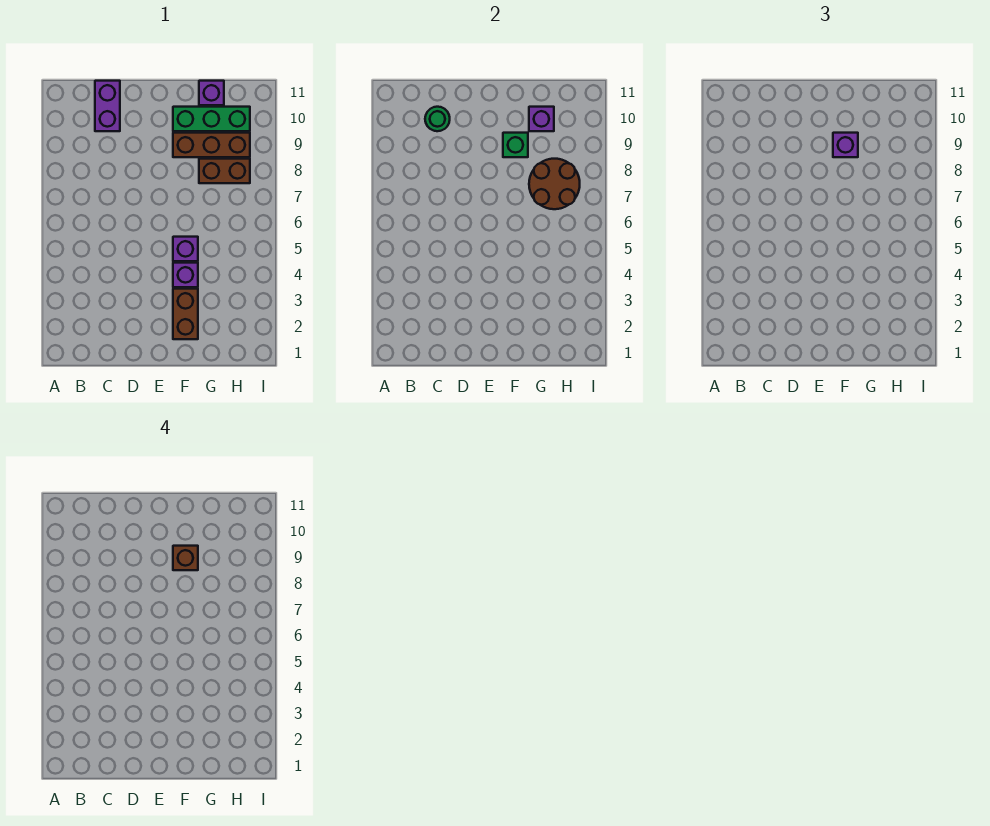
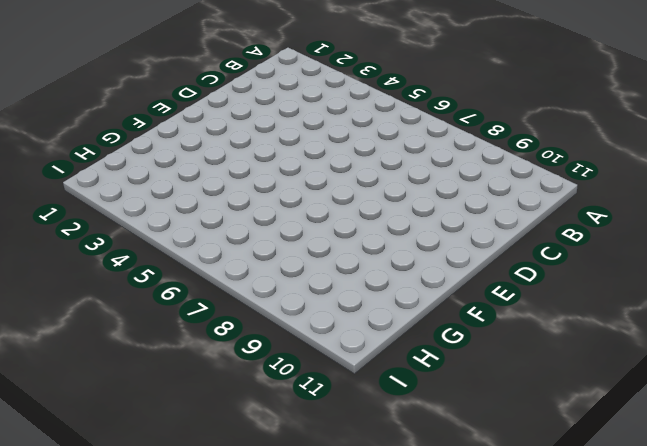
none -> purple 1x2 brick [95,81,120,131]
none -> brown 1x2 brick [173,289,198,339]
none -> purple 1x1 brick [173,263,198,287]

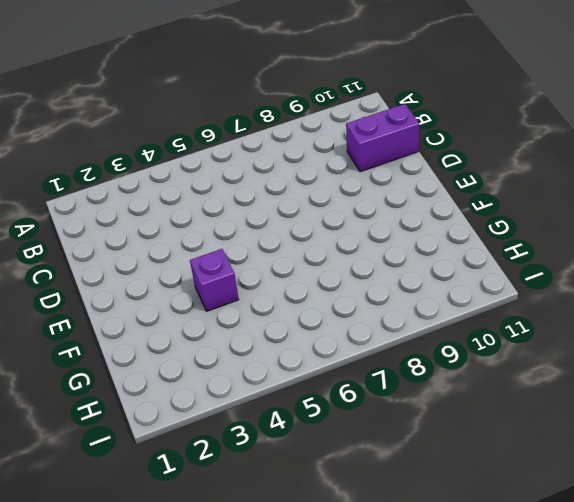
none -> brown 1x2 brick [173,289,198,339]
none -> purple 1x1 brick [173,237,198,261]
none -> brown 1x3 brick [173,133,250,157]

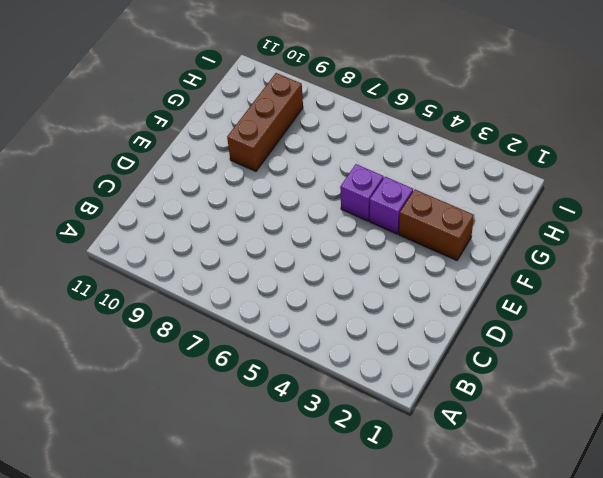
none -> purple 1x2 brick [95,81,120,131]
none -> green 1x3 brick [173,107,250,131]
none -> brown 1x2 brick [199,159,250,183]

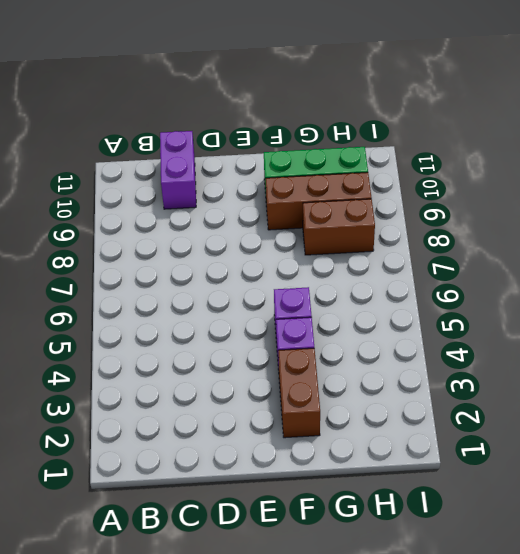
none -> purple 1x1 brick [199,81,224,105]
none -> green 1x1 round brick [425,107,450,131]
none -> green 1x1 brick [503,133,528,157]

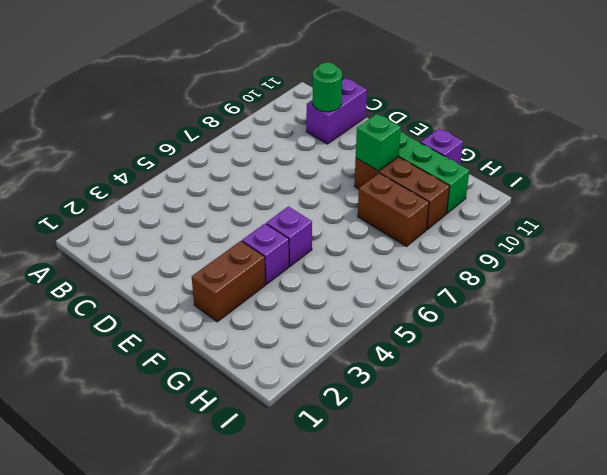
none -> brown 2x2 round brick [529,159,580,209]
none -> purple 1x1 brick [529,107,554,131]
none -> purple 1x1 brick [833,133,858,157]

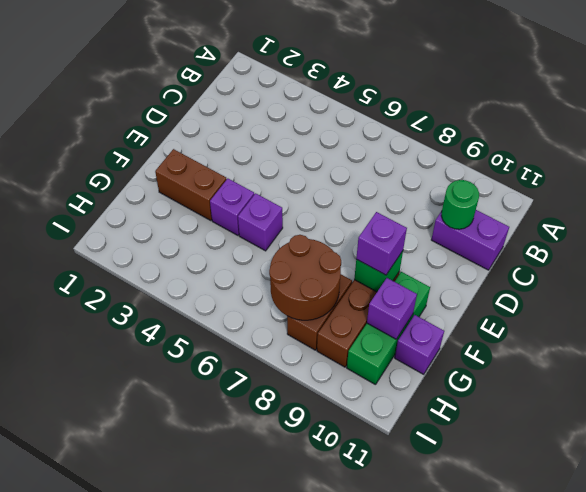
none -> brown 1x1 brick [173,546,198,570]

